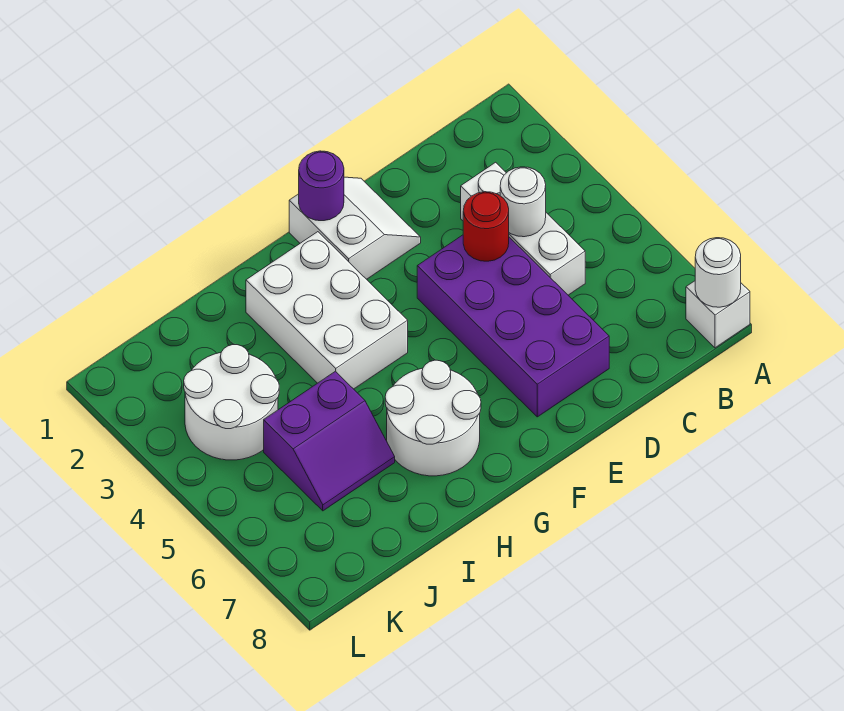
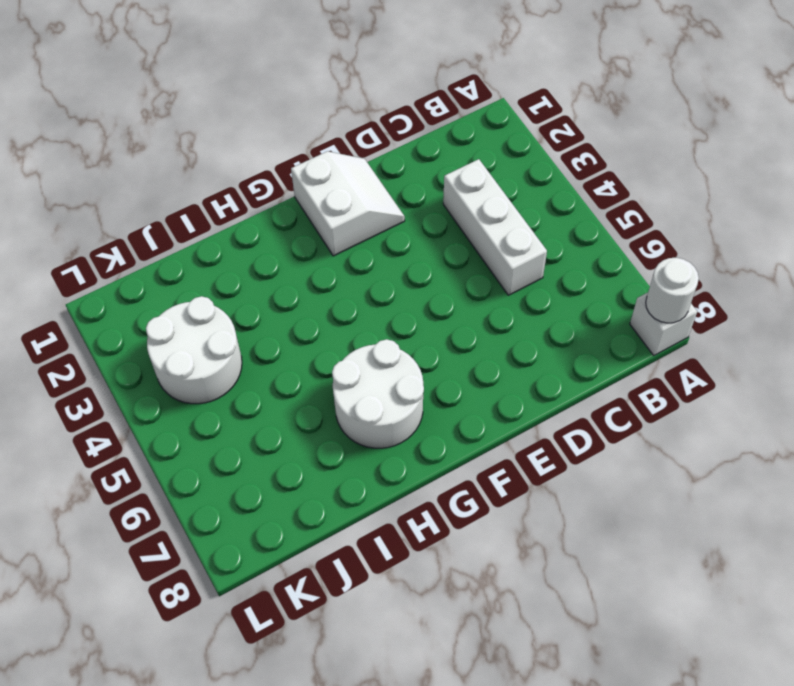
none -> purple 2x4 brick [417,235,609,417]
none -> white 2x3 brick [246,232,408,389]
none -> purple 2x2 slope [264,371,395,511]

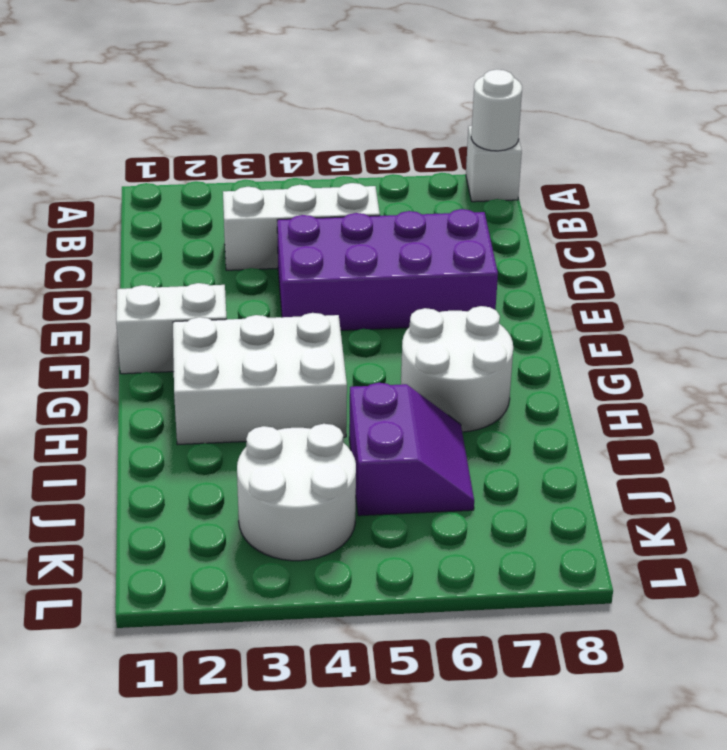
none -> white 1x1 round brick [500,167,546,237]
none -> red 1x1 round brick [463,192,509,261]
none -> purple 1x1 round brick [299,151,344,221]

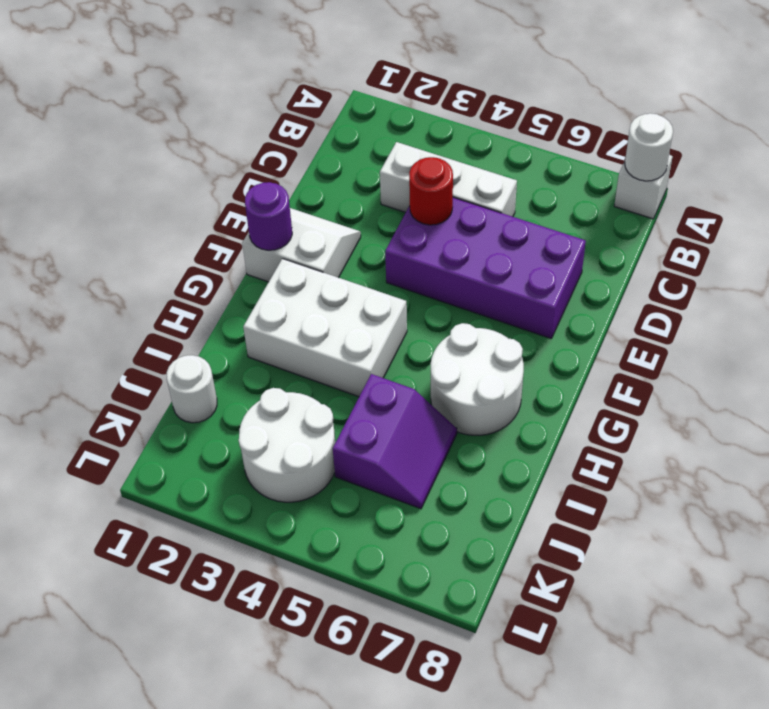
white 1x1 round brick [167,355,217,423] -> white 1x1 round brick moved to [500,167,546,237]

